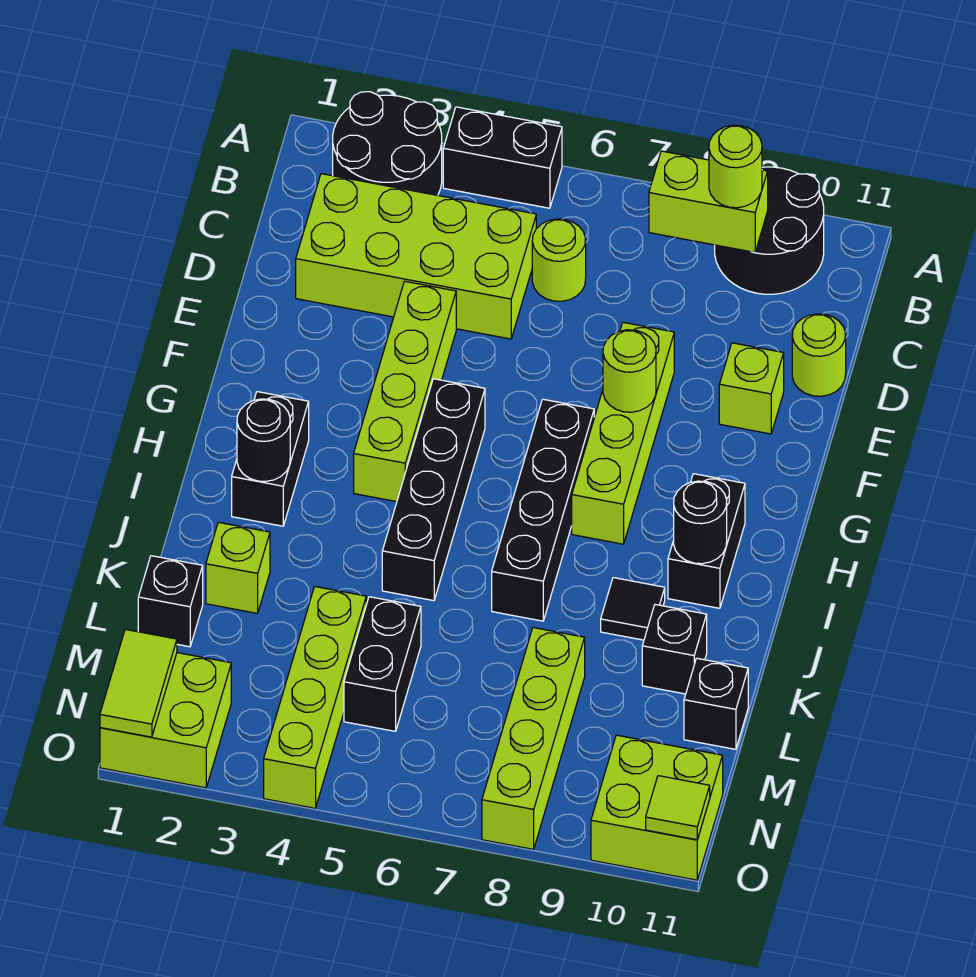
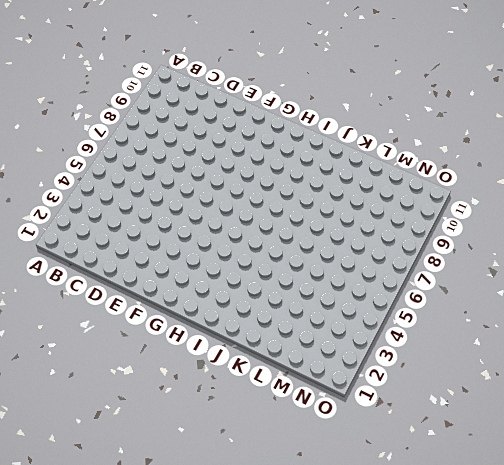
none -> black 2x2 round brick [333,92,442,195]
none -> black 1x2 brick [443,107,562,208]
none -> black 2x2 round brick [715,167,824,294]
none -> lime 2x4 brick [296,174,536,339]

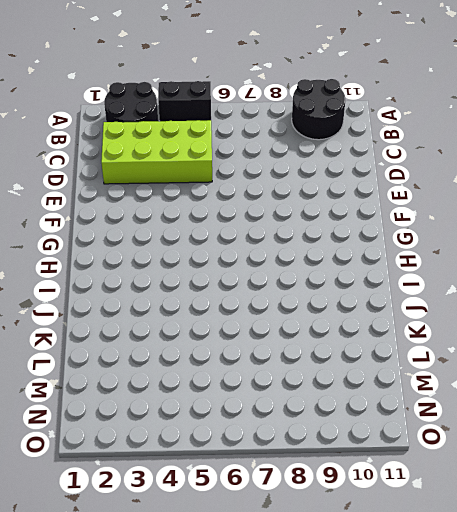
none -> lime 1x1 round brick [532,219,586,301]
none -> lime 1x1 round brick [792,314,846,396]
none -> lime 1x4 brick [354,281,456,502]
none -> lime 1x4 brick [572,322,674,544]

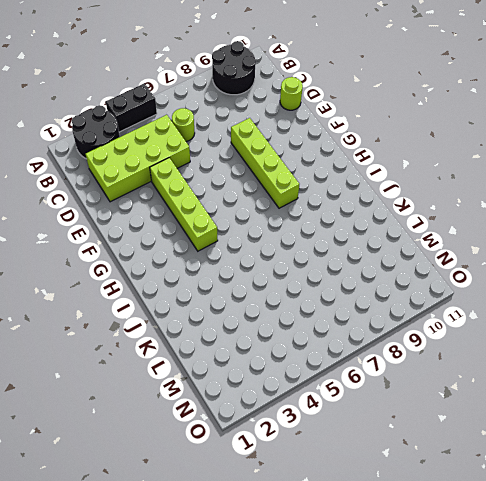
none -> lime 1x1 brick [719,343,784,434]
none -> black 1x4 brick [382,379,485,601]
none -> black 1x4 brick [492,399,594,621]
none -> black 1x2 brick [232,392,309,526]

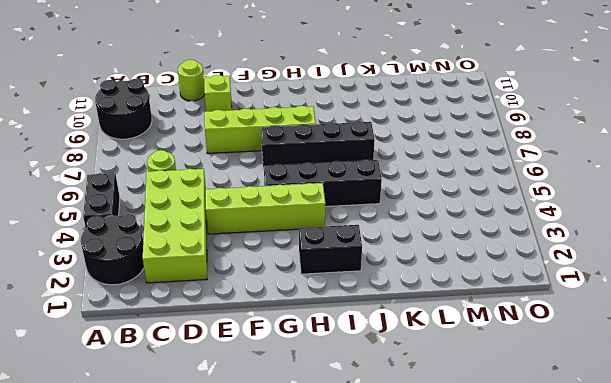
none -> black 1x2 brick [668,474,745,608]
none -> black 1x1 tile [601,578,665,640]
none -> lime 1x1 brick [206,522,270,613]
none -> black 1x1 brick [642,605,707,694]

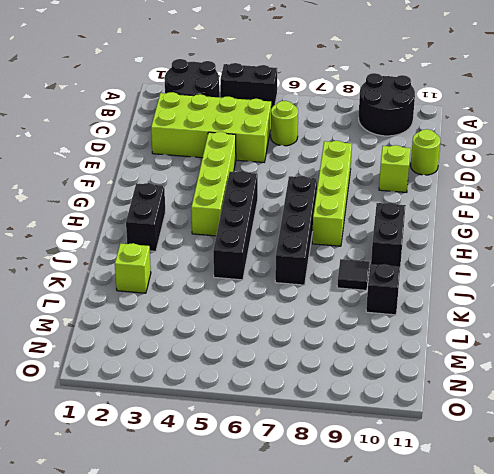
none -> black 1x1 brick [138,556,203,647]
none -> lime 1x4 brick [264,587,366,808]
none -> black 1x2 brick [344,597,421,731]
none -> lime 1x4 brick [482,628,585,849]

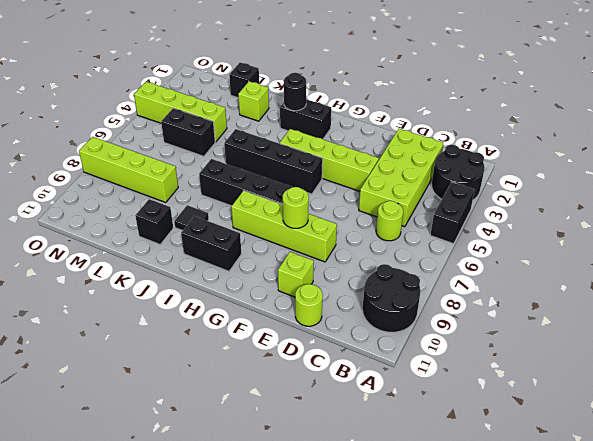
none -> black 1x1 brick [684,658,748,749]
none -> lime 2x2 brick [100,653,231,788]
none -> lime 2x2 brick [591,735,723,880]
none -> lime 1x2 brick [649,151,768,252]

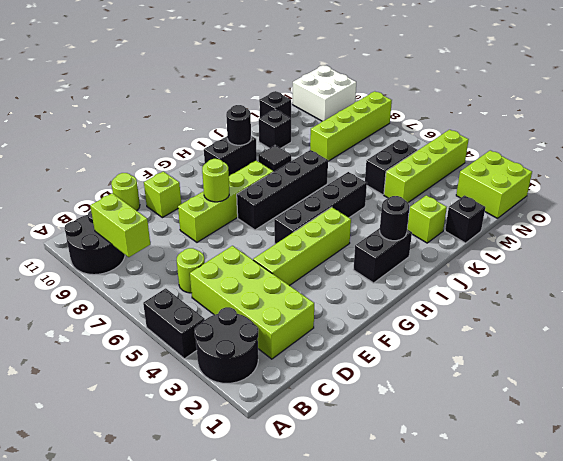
white 2x2 brick [293,65,356,121] -> lime 2x2 brick [591,735,723,880]
none -> lime 1x2 tile [100,629,177,737]
none -> lime 1x1 tile [646,776,710,840]
none -> lime 1x1 round brick [709,125,762,208]

